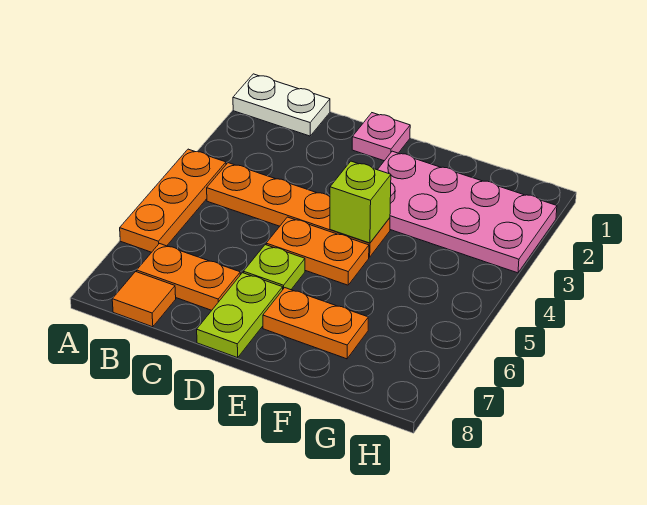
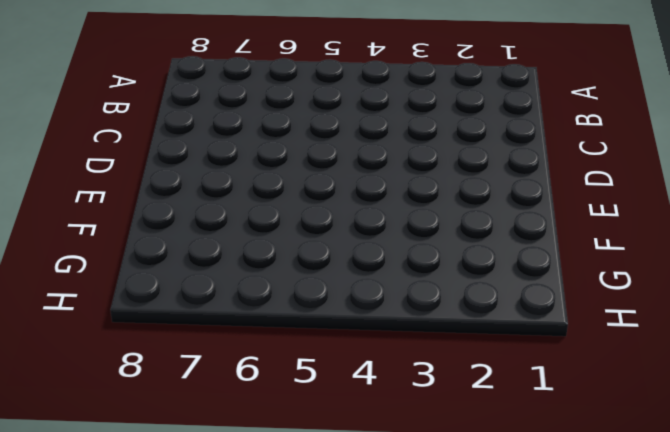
none -> white 1x2 plate [233,74,330,136]
none -> orange 1x3 plate [120,149,226,252]
none -> orange 1x4 plate [207,163,390,257]

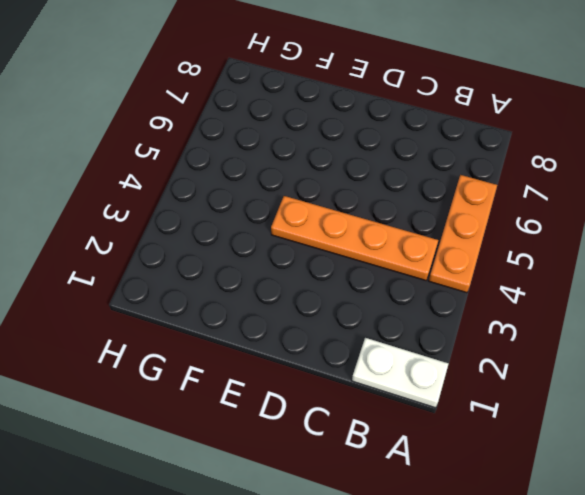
none -> orange 1x2 plate [137,244,240,310]
none -> orange 1x1 tile [112,272,176,327]
none -> pink 1x1 plate [352,113,410,161]

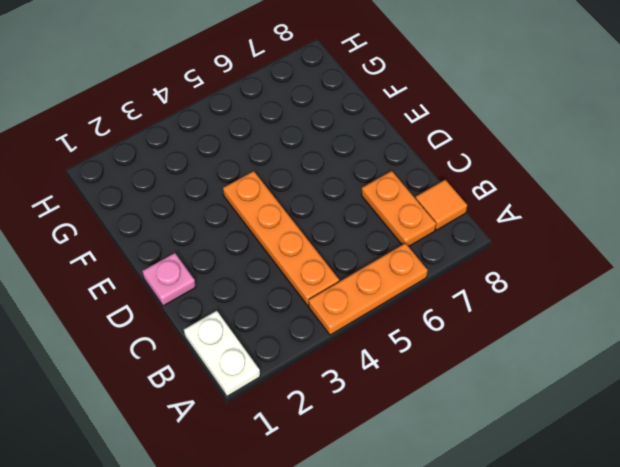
none -> orange 1x2 plate [266,217,369,285]
none -> lime 1x1 plate [243,245,305,290]
none -> lime 1x2 plate [197,273,283,358]

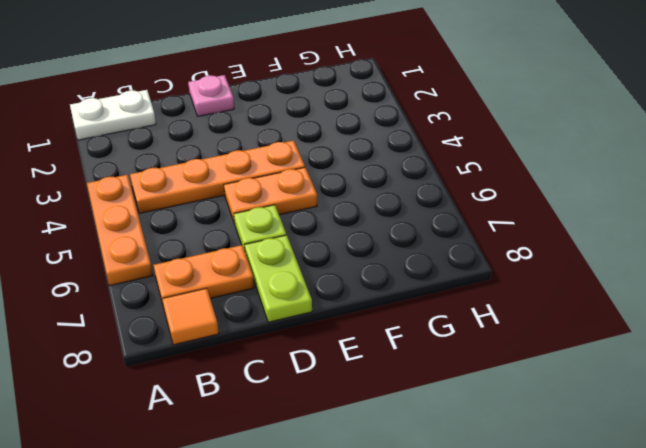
none -> pink 2x4 plate [378,151,557,273]
none -> orange 1x2 plate [263,288,368,359]
none -> lime 1x1 brick [330,161,391,243]

